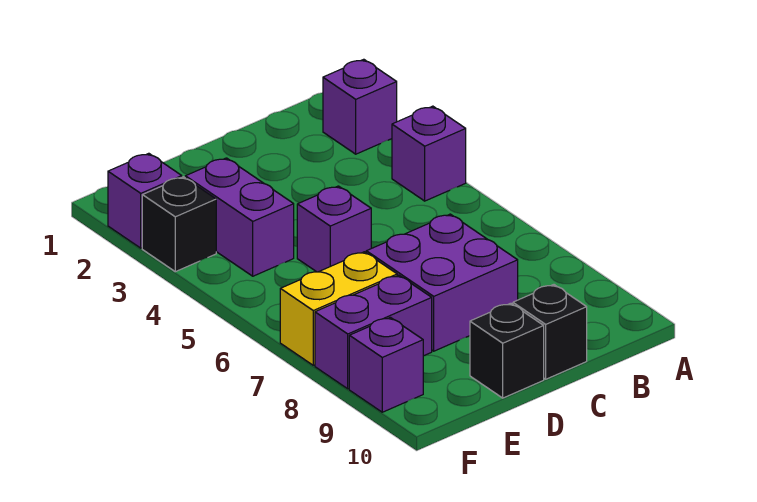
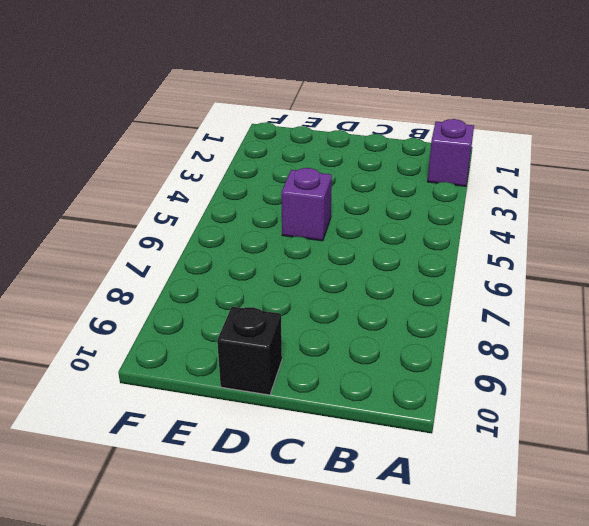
none -> purple 1x1 brick [392,106,466,201]
none -> purple 2x2 brick [366,214,518,351]
none -> black 1x1 brick [513,285,587,379]

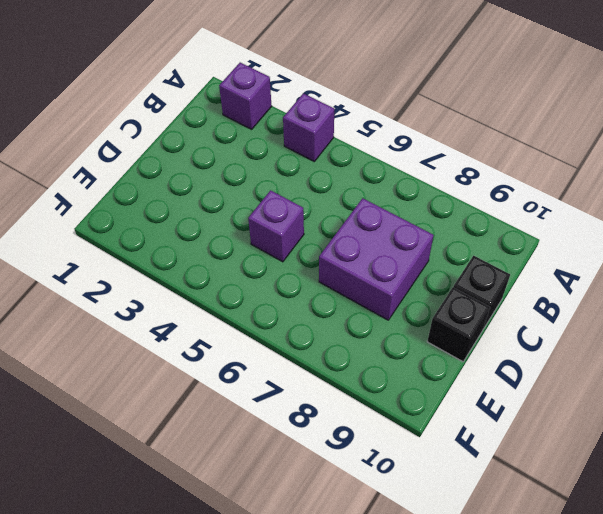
none -> purple 1x2 brick [185,158,294,276]
none -> yellow 1x2 brick [280,252,397,365]
none -> purple 1x2 brick [315,275,432,389]

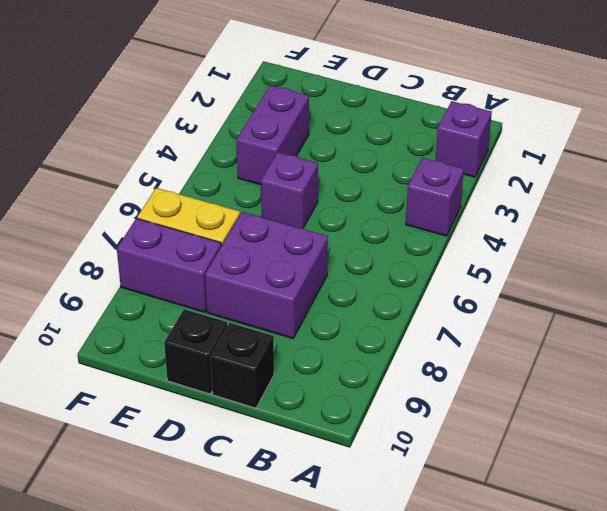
none -> purple 1x1 brick [108,153,182,248]
none -> black 1x1 brick [142,177,216,272]
none -> purple 1x1 brick [349,317,423,412]

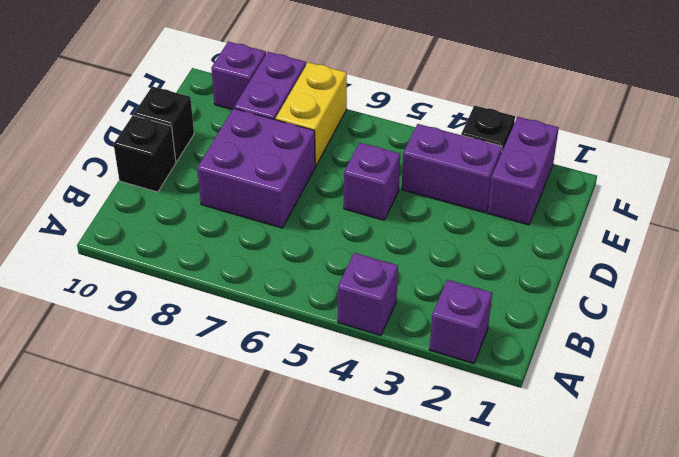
purple 1x2 brick [488,117,559,225] -> purple 1x1 brick [108,153,182,248]

